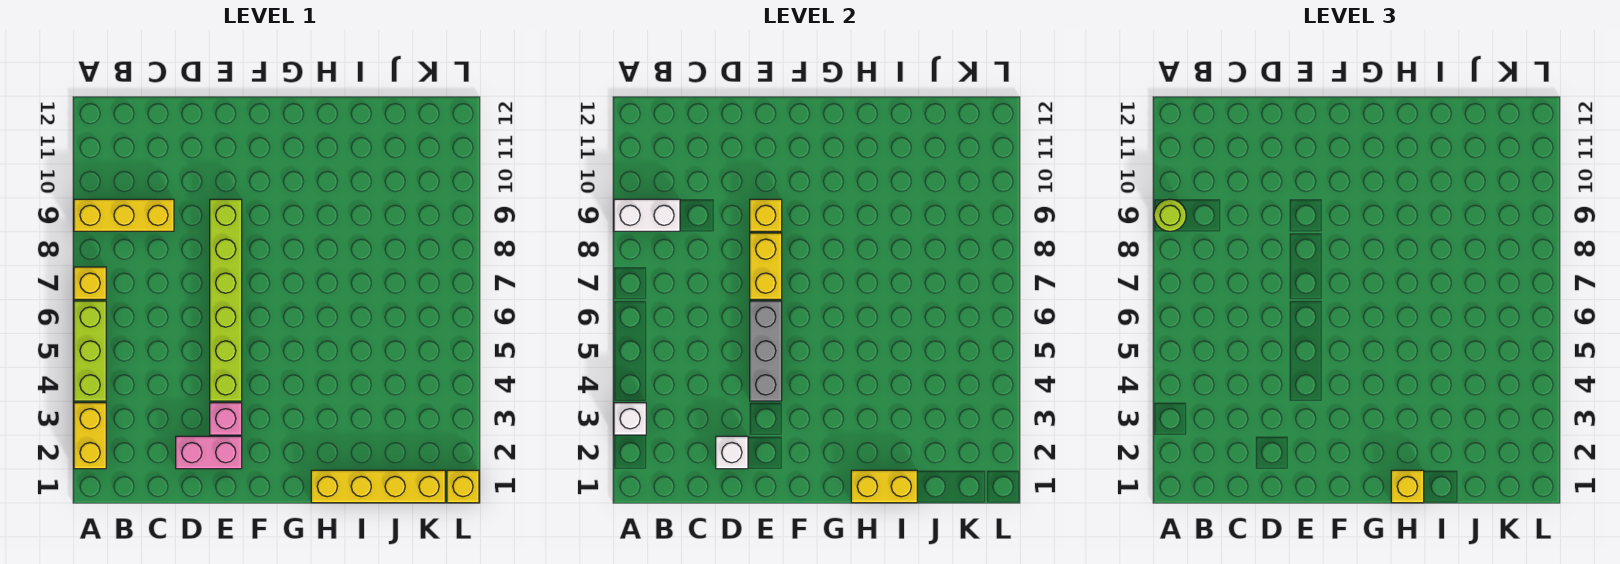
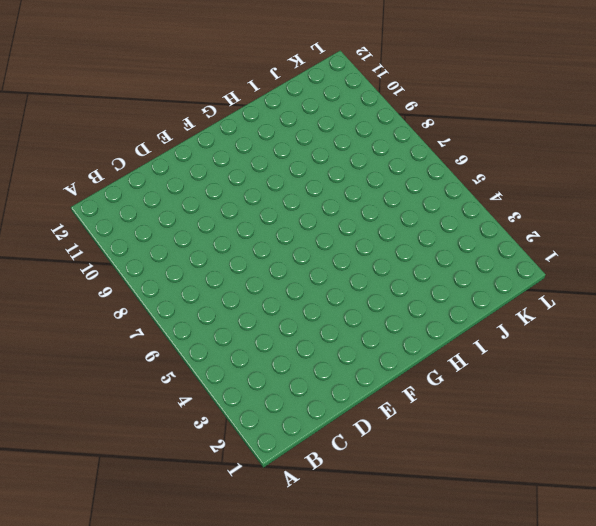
none -> yellow 1x2 brick [74,403,106,469]
none -> lime 1x3 brick [74,301,106,401]
none -> yellow 1x1 brick [74,267,106,299]

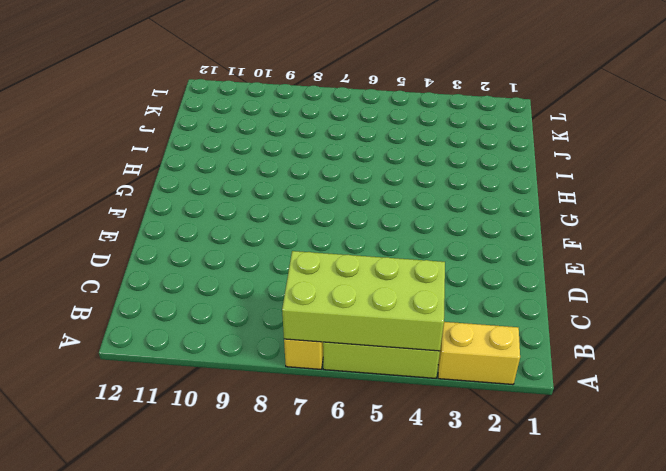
lime 2x4 brick [282,251,445,351] -> none
none -> yellow 1x3 brick [74,199,174,231]
none -> pink 1x2 brick [176,436,242,469]
none -> pink 1x1 brick [210,403,242,435]

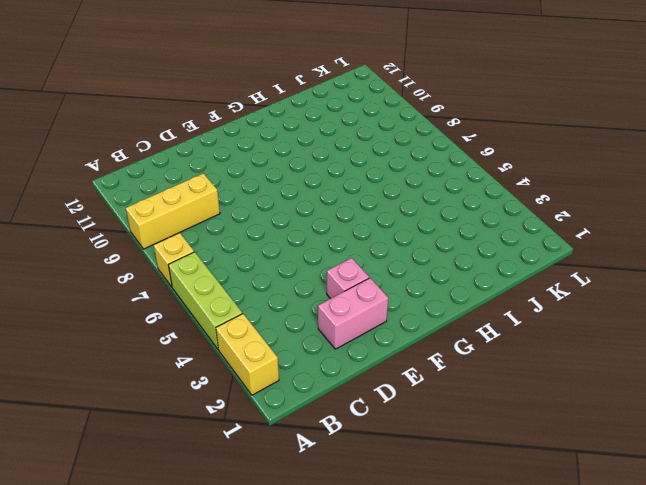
none -> lime 1x6 brick [210,199,242,401]
none -> yellow 1x4 brick [311,470,445,503]
none -> yellow 1x1 brick [447,470,479,503]

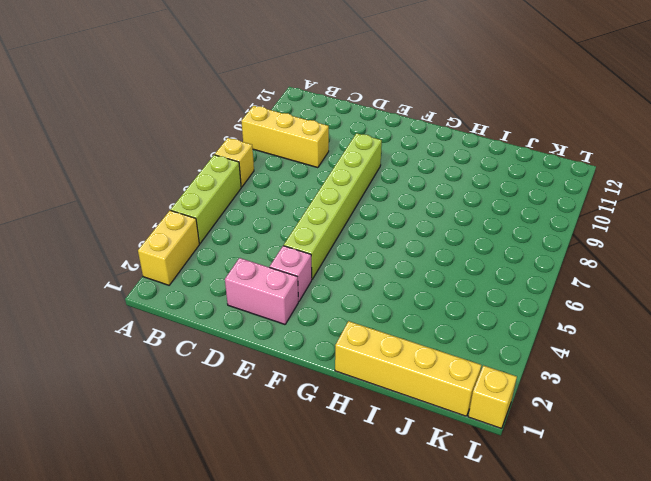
none -> white 1x1 brick [614,403,646,435]
none -> white 1x2 brick [614,199,680,231]
none -> white 1x1 brick [716,436,748,469]

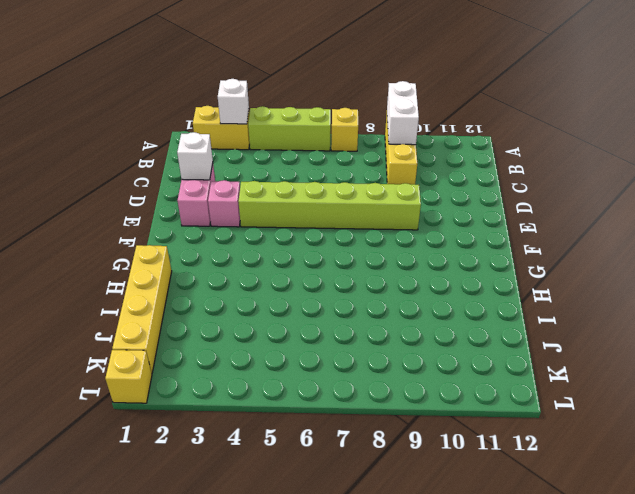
none -> grey 1x3 brick [750,301,782,401]
none -> yellow 1x2 brick [750,233,782,299]
none -> yellow 1x1 brick [750,199,782,231]

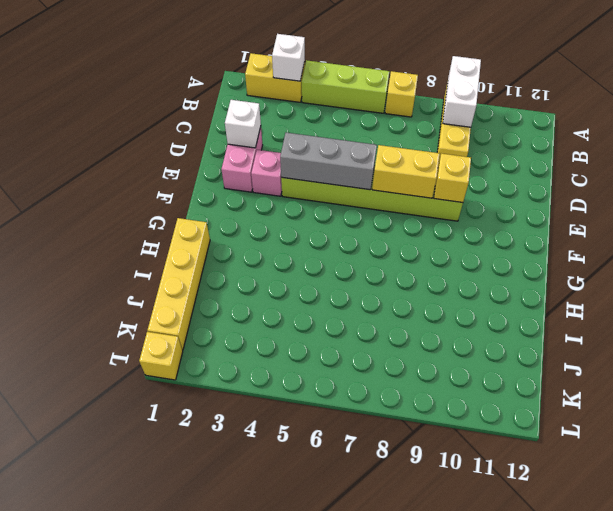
none -> yellow 1x2 brick [851,470,917,503]
none -> lime 1x1 round brick [1154,199,1186,231]
none -> yellow 1x1 brick [1391,470,1424,503]

